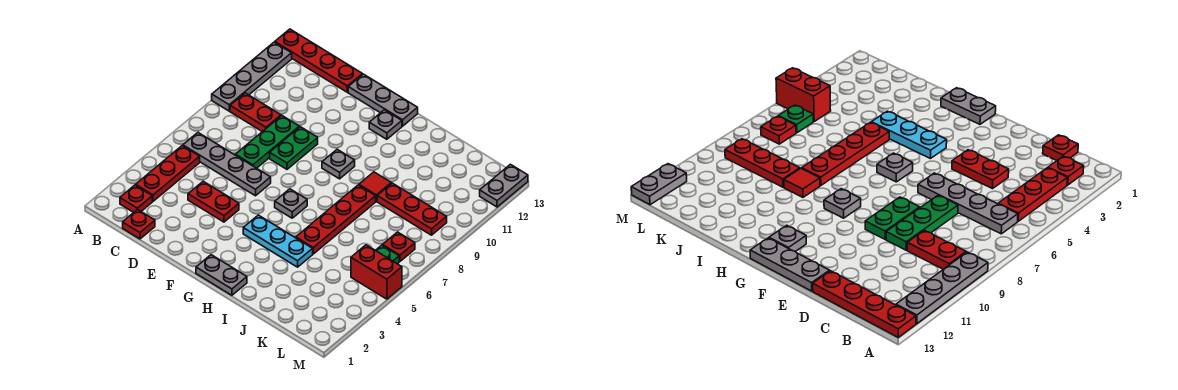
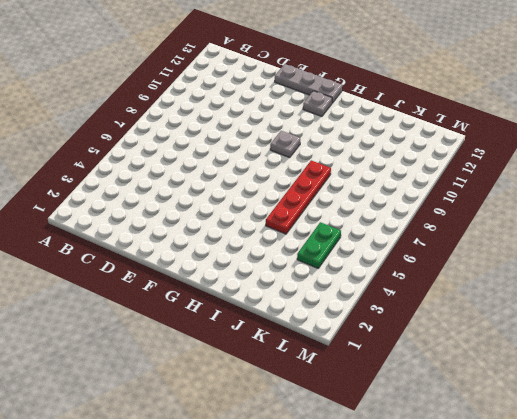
green 1x2 plate [297,222,341,268] -> green 1x2 plate moved to [270,127,318,169]
none -> grey 1x4 plate [212,42,292,111]
none -> red 1x4 plate [275,29,362,92]
none -> red 1x1 plate [120,185,152,212]

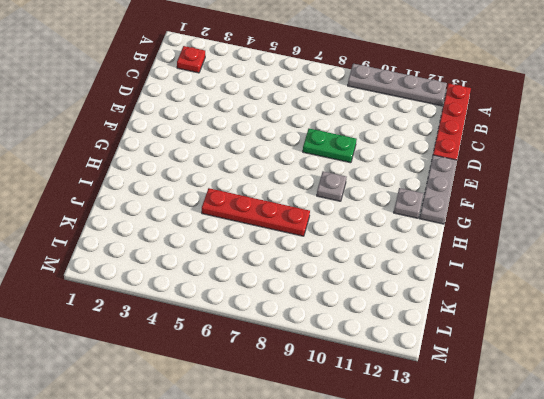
none -> red 1x3 plate [136,146,200,201]
none -> grey 1x4 plate [183,133,271,196]
none -> red 1x2 plate [230,93,281,132]

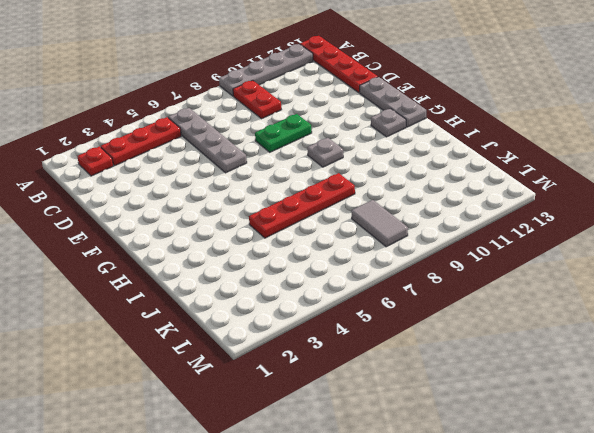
grey 1x2 tile [351,200,408,247] -> none
none -> red 1x1 plate [123,209,155,239]
none -> red 1x2 plate [188,181,239,222]
none -> green 1x3 plate [235,116,299,168]

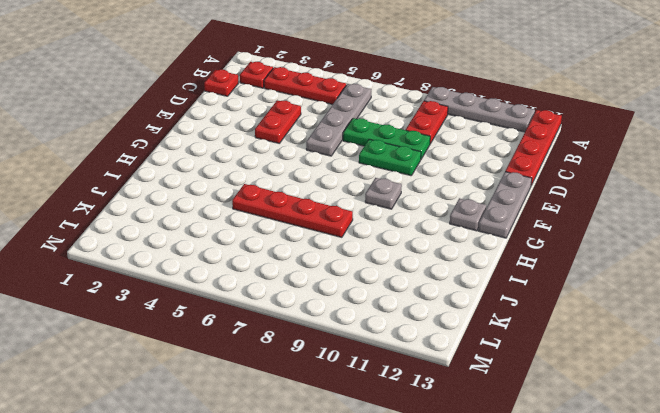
none -> grey 1x2 plate [196,255,247,295]
none -> cyan 1x3 plate [243,215,313,267]
none -> grey 1x1 plate [275,189,307,218]

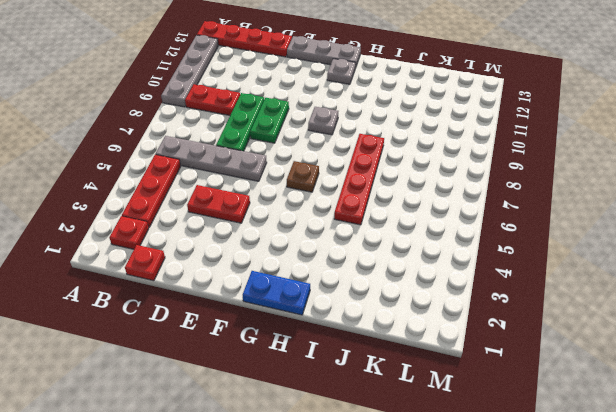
blue 1x2 plate [243,271,310,315] -> grey 1x2 plate [196,255,247,295]
brown 1x1 plate [287,161,319,192] -> grey 1x1 plate [275,189,307,218]
none -> cyan 1x3 plate [243,215,313,267]
none -> red 1x1 tile [359,172,391,201]
none -> red 1x3 plate [377,183,447,235]

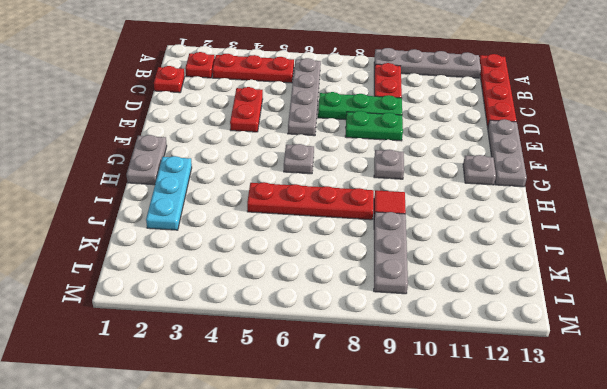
cyan 1x3 plate [146,156,192,230] -> cyan 1x3 plate moved to [243,215,313,267]
grey 1x3 plate [374,212,408,294] -> red 1x3 plate [377,183,447,235]
none -> red 1x2 brick [351,245,402,299]
none -> green 1x1 plate [376,245,399,264]
none -> red 1x1 plate [382,232,415,261]

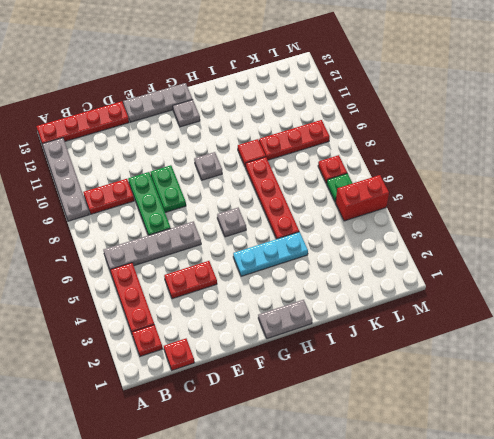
none -> grey 1x2 plate [480,164,528,207]

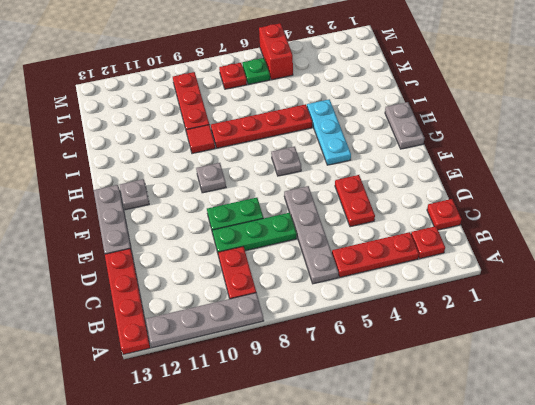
none -> grey 1x2 plate [480,164,528,207]

